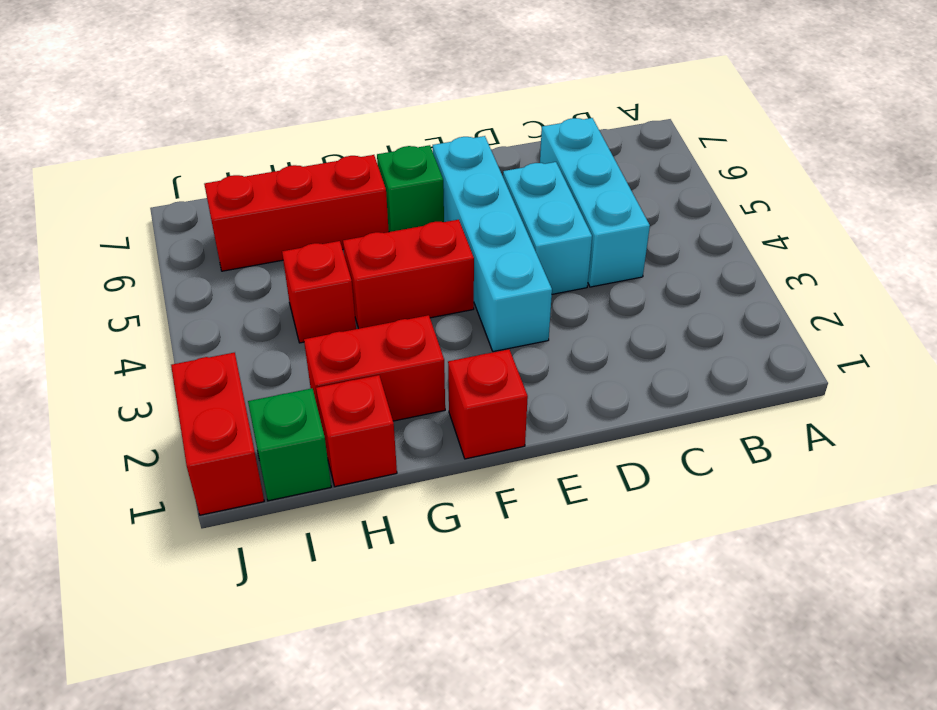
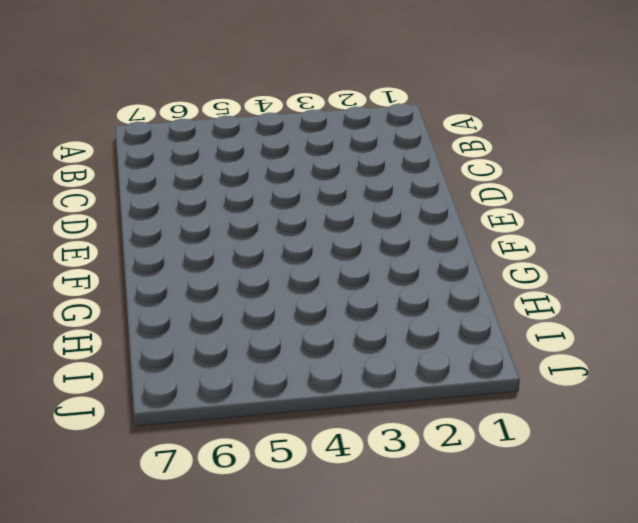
none -> cyan 1x3 brick [540,118,650,287]
none -> cyan 1x2 brick [503,162,592,294]
none -> cyan 1x4 brick [433,136,552,352]

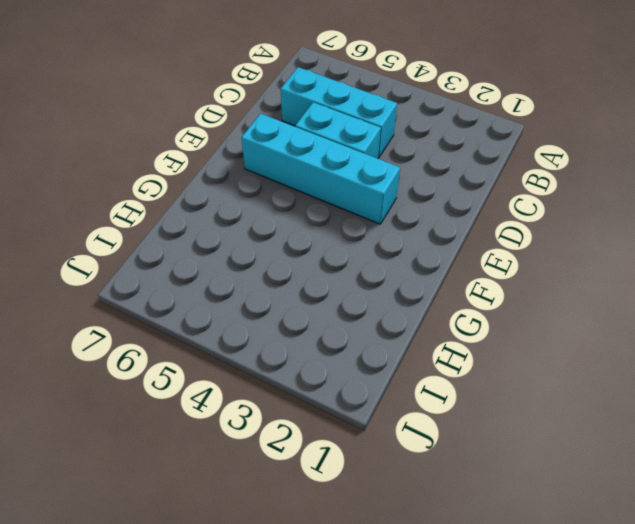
none -> red 1x1 brick [448,349,528,459]
none -> red 1x2 brick [343,220,474,329]
none -> green 1x1 brick [377,145,444,232]

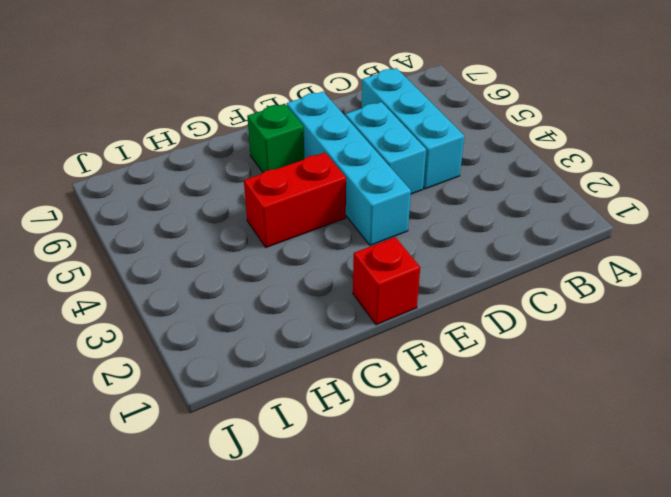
none -> red 1x2 brick [304,315,445,421]
none -> red 1x3 brick [204,155,389,271]
none -> red 1x1 brick [316,375,397,487]

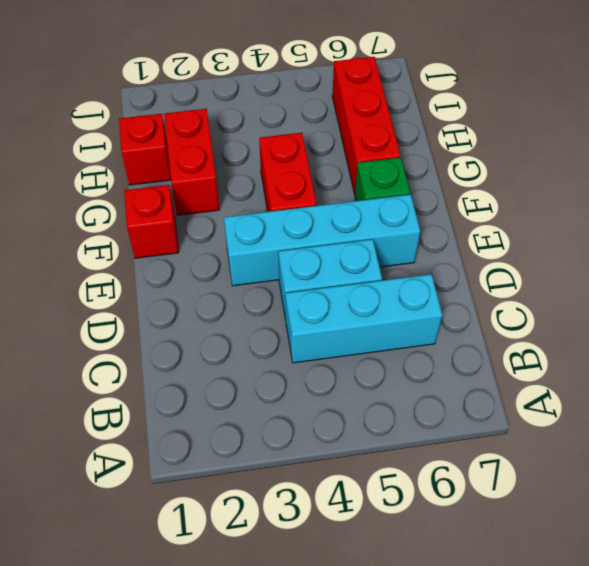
none -> red 1x1 brick [282,241,356,343]
none -> green 1x1 brick [248,388,331,501]
none -> red 1x2 brick [171,353,264,515]

